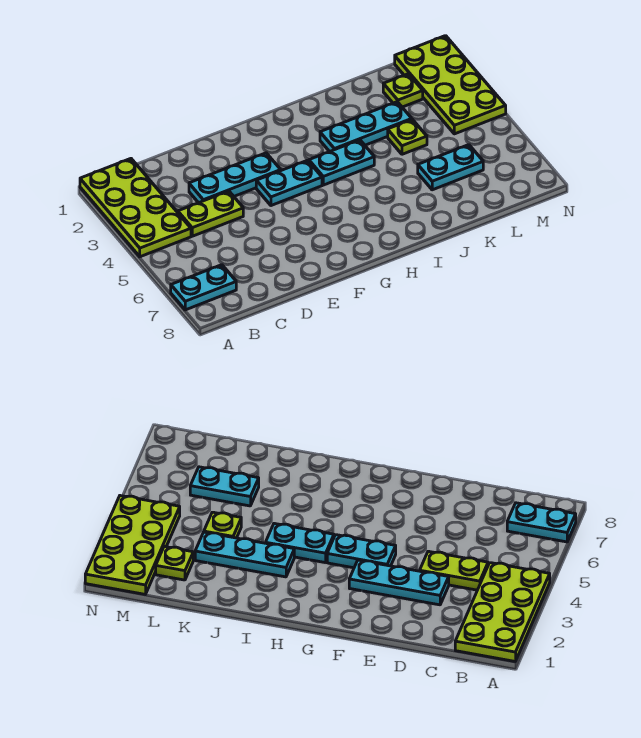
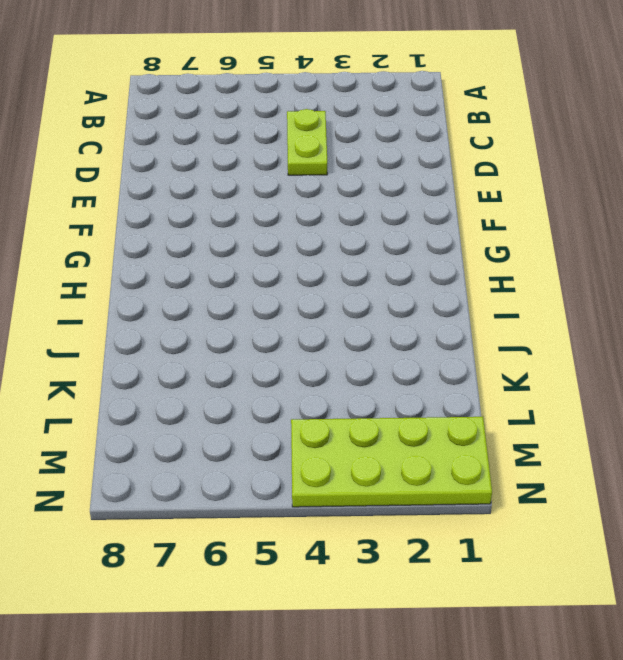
none -> lime 2x4 plate [80,159,191,257]
none -> cyan 1x2 plate [171,265,236,310]

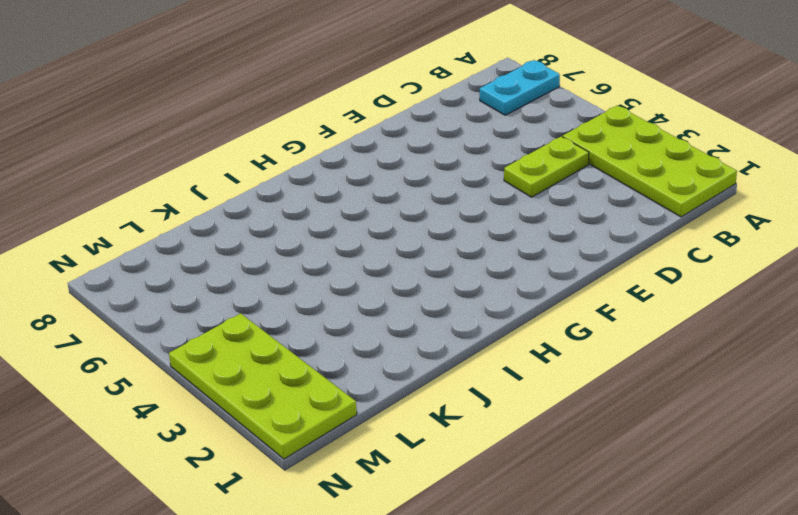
none -> cyan 1x3 plate [189,153,281,203]
none -> cyan 1x2 plate [256,160,322,206]

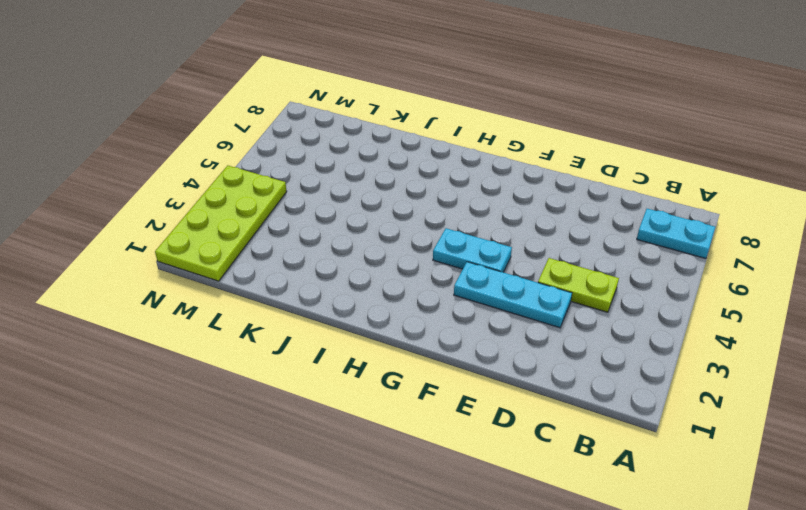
none -> lime 2x4 plate [80,159,191,257]
none -> cyan 1x2 plate [309,140,374,185]

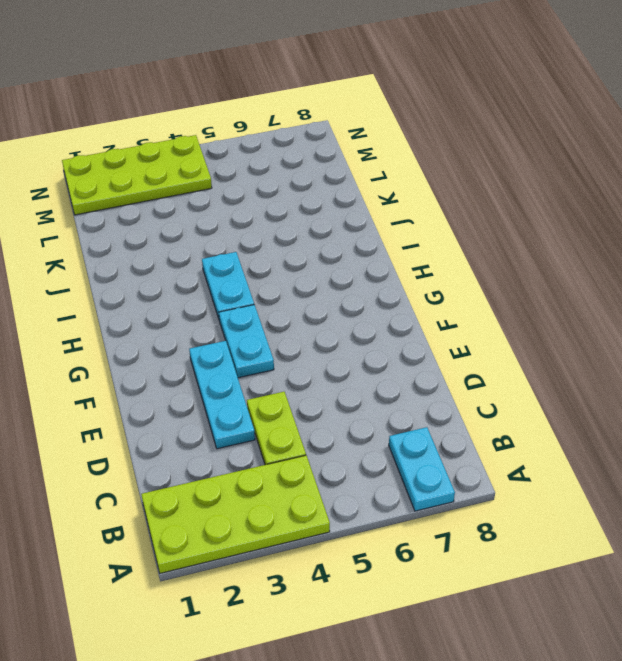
none -> cyan 1x3 plate [320,102,412,152]
none -> lime 1x1 plate [388,119,427,154]

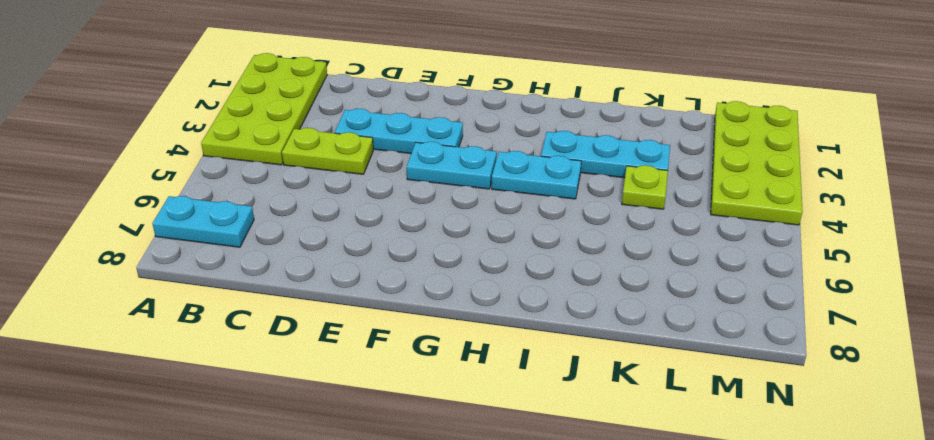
none -> cyan 1x2 plate [418,145,483,190]
none -> lime 1x1 plate [383,74,423,107]

